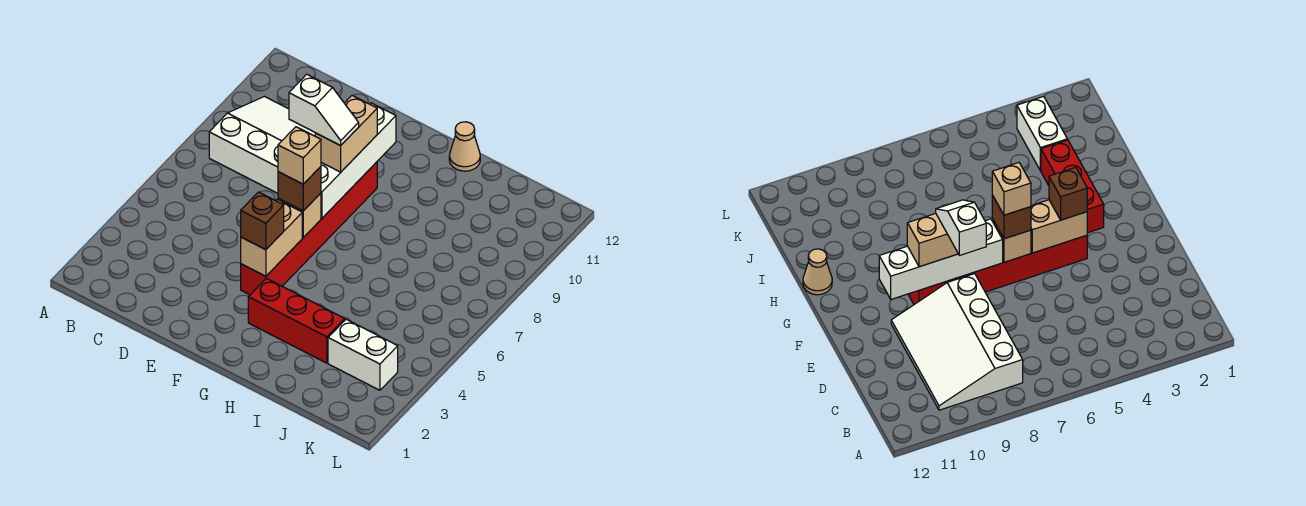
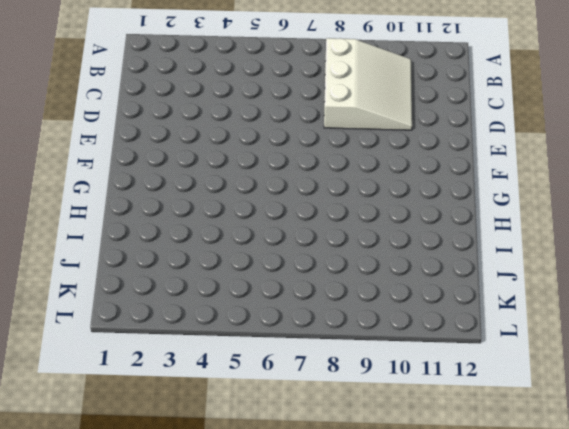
white 3x3 slope [324,38,412,130] -> white 3x4 slope [209,97,315,193]
none -> red 1x6 brick [241,162,377,295]
none -> red 1x3 brick [248,278,345,363]
none -> tan 1x1 cone [449,122,480,171]

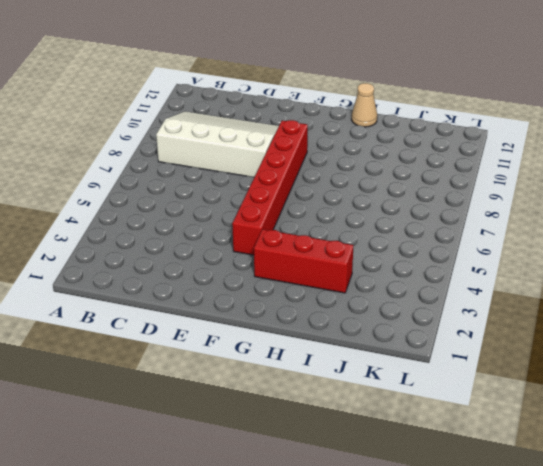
none -> white 1x2 brick [328,319,398,390]
none -> tan 1x2 brick [241,199,302,276]
none -> tan 1x1 brick [278,193,321,238]

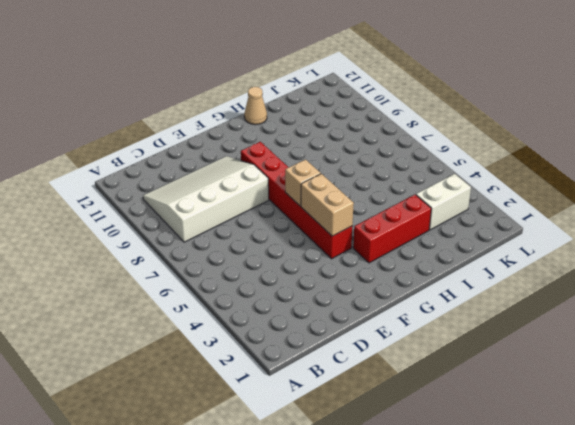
none -> white 1x4 brick [321,103,396,218]
none -> brown 1x1 brick [241,192,284,250]
none -> brown 1x1 brick [278,167,321,211]

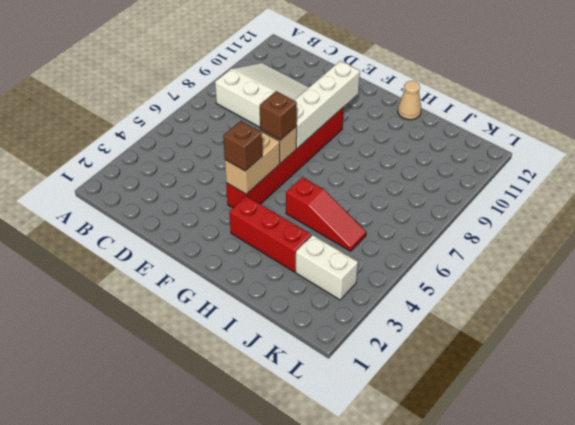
red 1x3 slope [286,177,366,251] -> none
none -> tan 1x2 brick [315,95,377,172]
none -> white 1x2 slope [289,74,359,146]
none -> tan 1x1 brick [278,127,321,184]

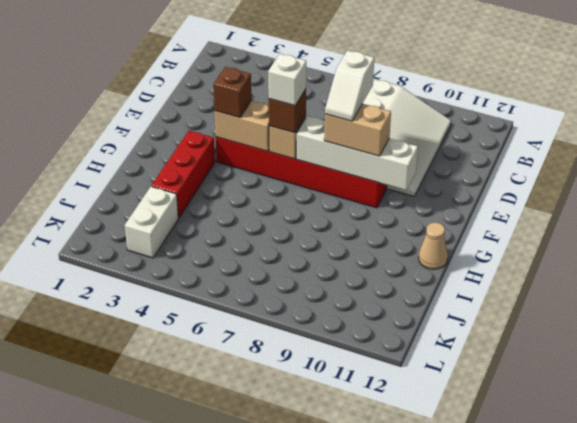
white 1x1 brick [268,54,306,106] -> tan 1x1 brick [278,127,321,184]

